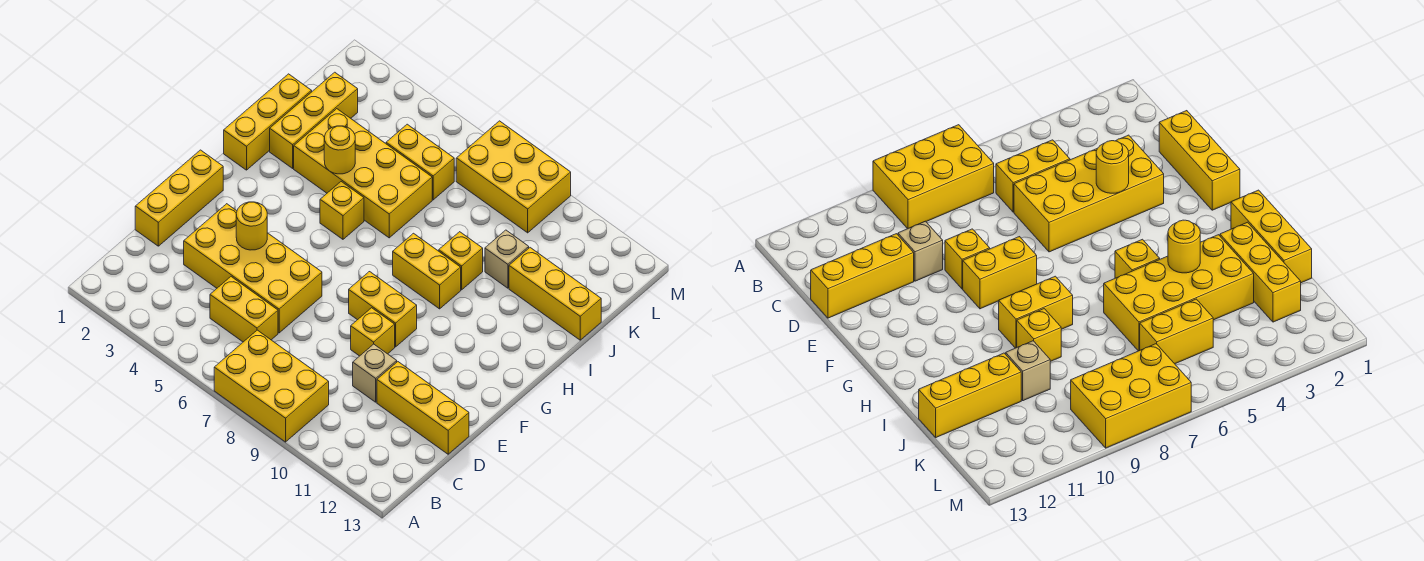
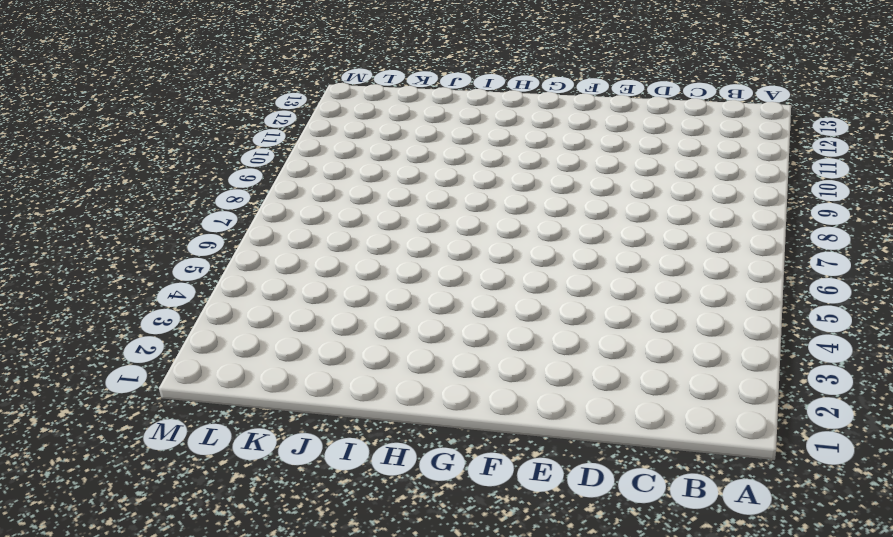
none -> yellow 2x3 brick [214,330,329,442]
none -> yellow 1x2 brick [210,277,278,342]
none -> yellow 1x3 brick [135,150,223,246]

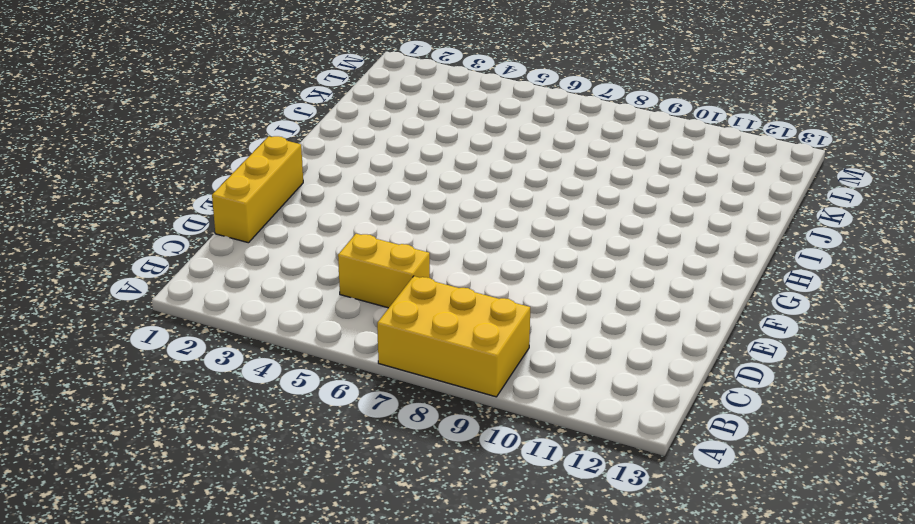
none -> yellow 2x4 brick [184,204,322,333]
none -> tan 1x1 brick [353,344,397,402]
none -> yellow 1x3 brick [377,362,469,454]

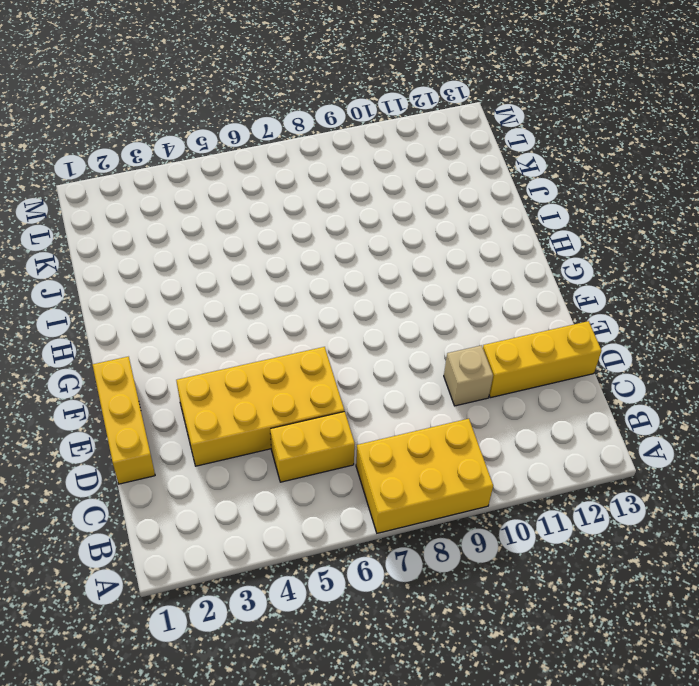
none -> yellow 1x1 brick [351,308,395,356]
none -> yellow 1x2 brick [349,272,417,347]
none -> yellow 1x3 brick [224,74,312,170]

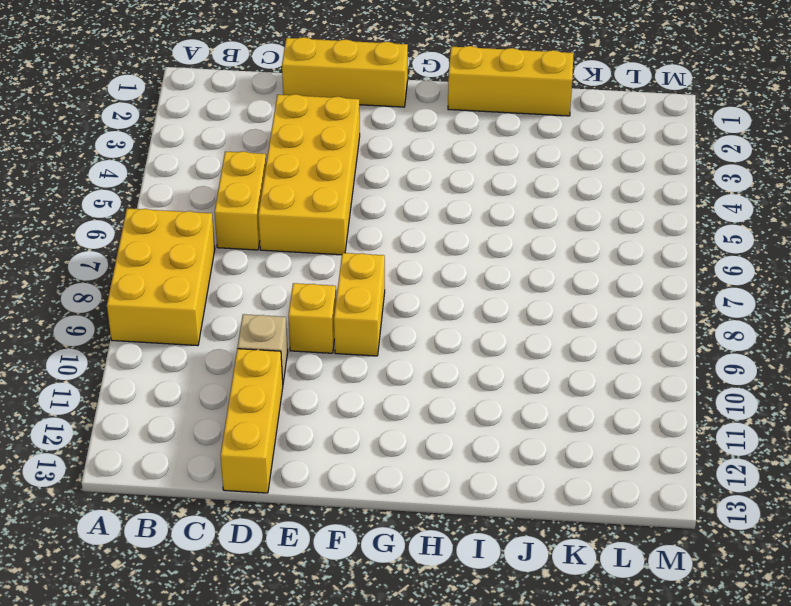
none -> yellow 1x1 brick [320,182,364,239]
none -> yellow 1x2 brick [393,233,461,309]
none -> yellow 1x3 brick [270,72,358,168]

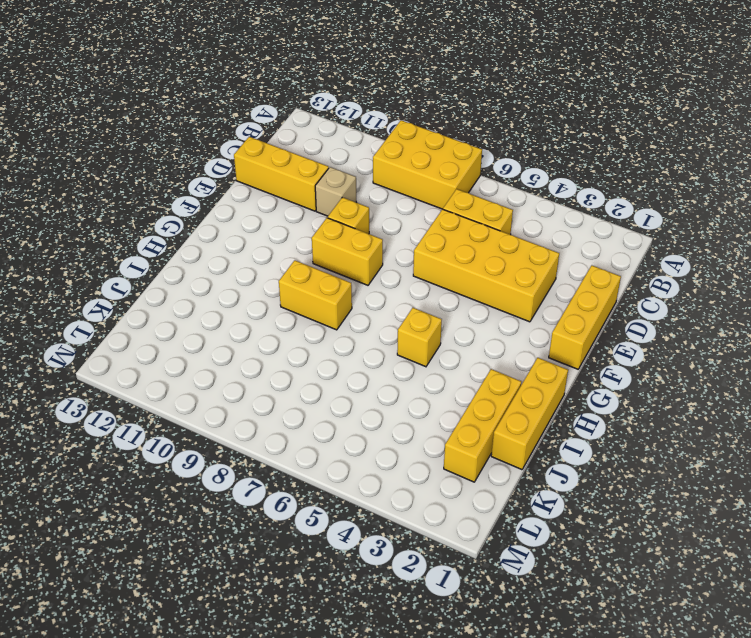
none -> yellow 2x4 brick [294,109,432,238]
none -> yellow 1x1 brick [439,232,483,290]
none -> tan 1x1 brick [485,230,529,288]

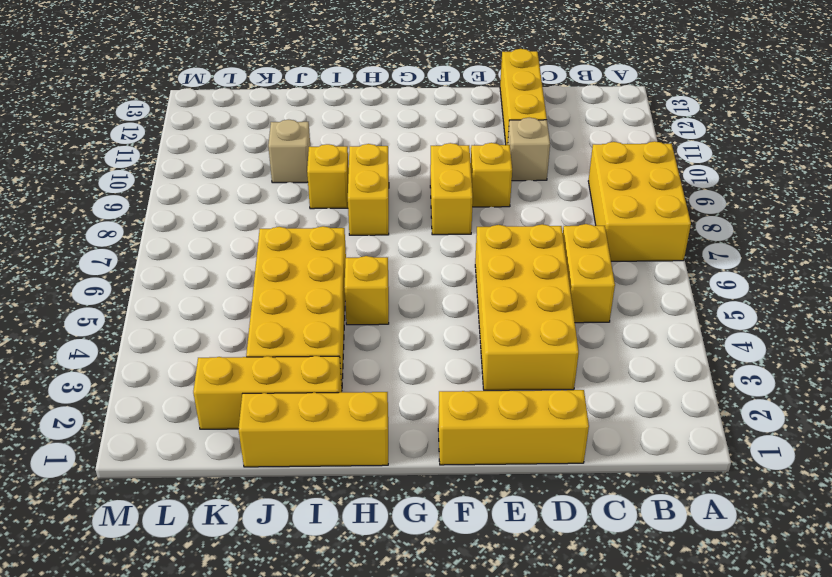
none -> yellow 1x3 brick [509,248,601,340]
none -> yellow 1x2 brick [386,124,454,200]
none -> yellow 2x3 brick [456,121,571,233]

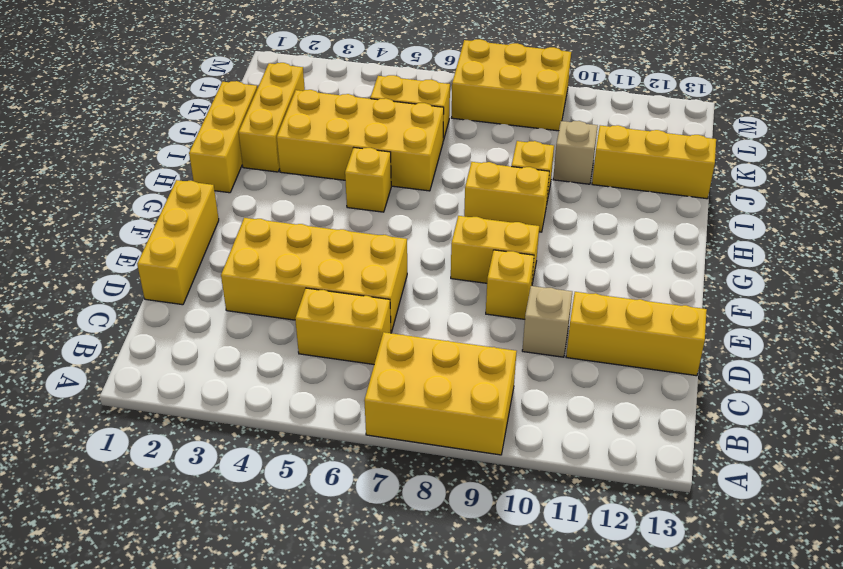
none -> yellow 1x1 round brick [236,202,267,250]
none -> yellow 1x1 round brick [324,126,355,174]

